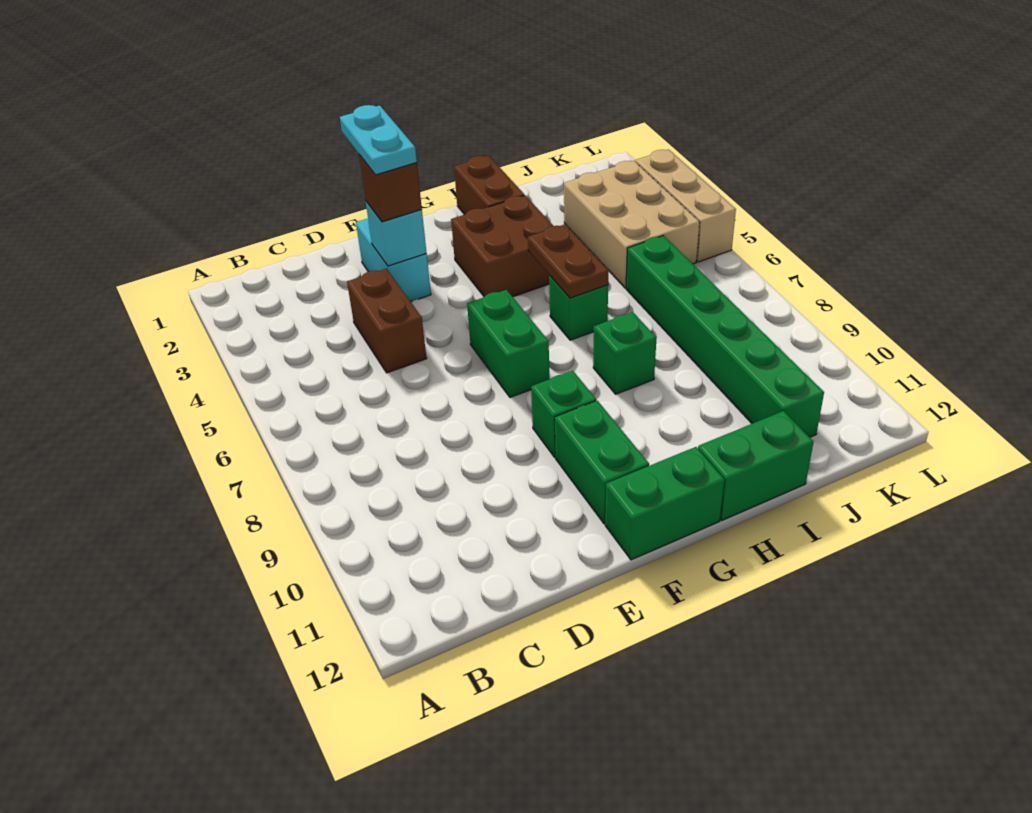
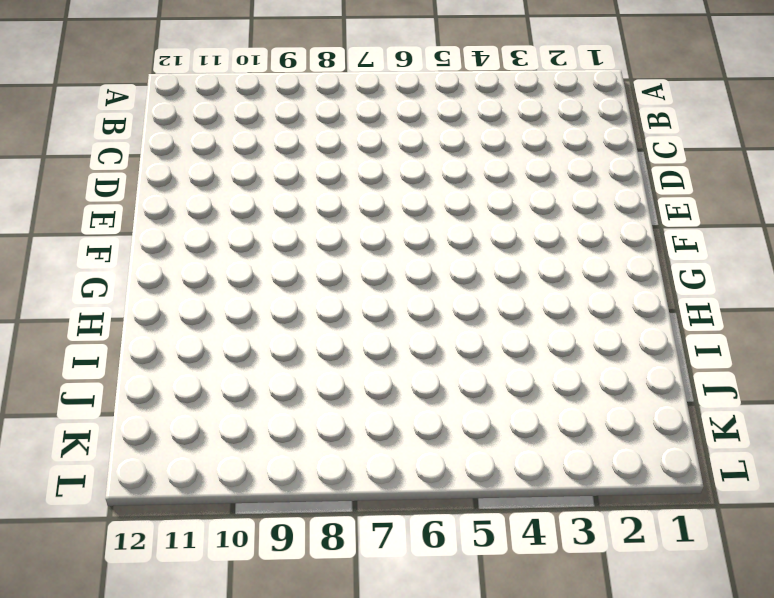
none -> brown 1x2 brick [347,269,427,373]
none -> cyan 1x2 brick [356,219,431,302]
none -> green 1x2 brick [467,290,550,397]

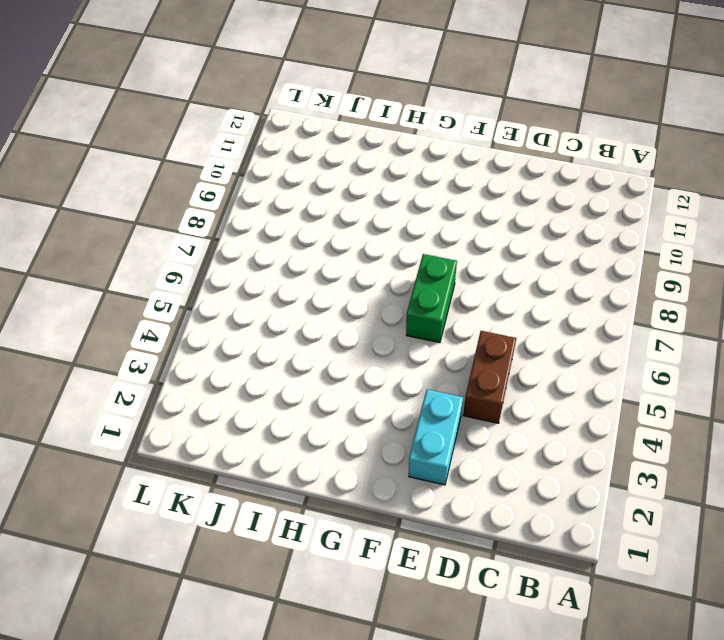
none -> green 1x1 brick [531,371,596,457]
none -> green 1x2 brick [555,401,649,524]
none -> green 1x2 brick [605,447,724,560]

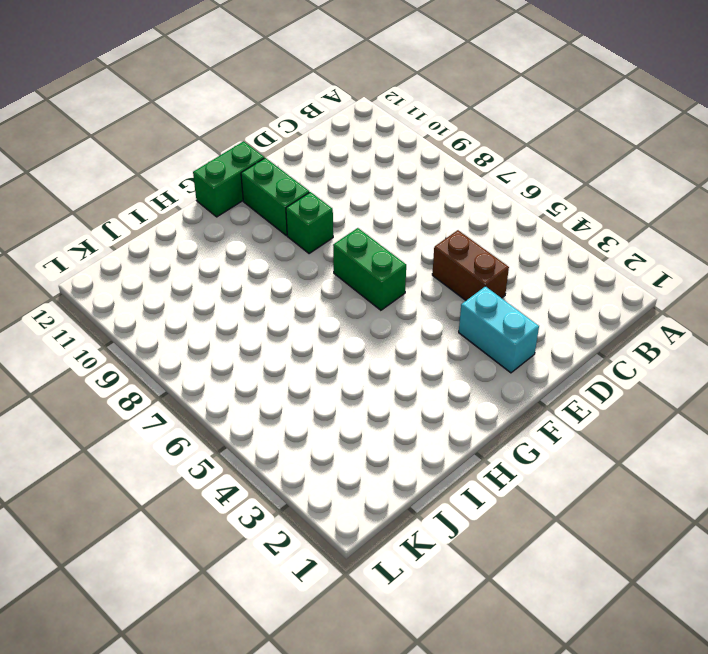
none -> brown 2x2 brick [451,195,553,297]
none -> brown 1x2 brick [454,156,524,215]
none -> green 1x1 brick [549,275,608,340]

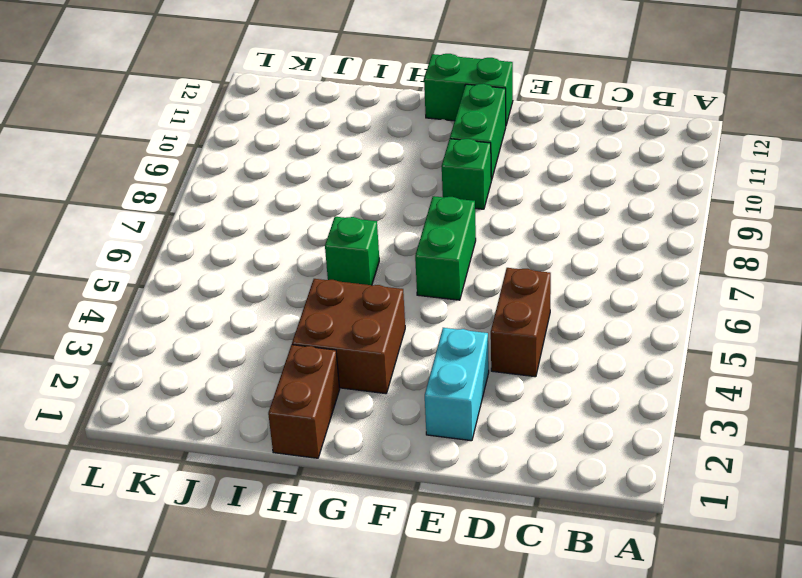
none -> green 1x1 brick [593,312,656,394]
none -> green 1x2 brick [698,411,814,520]
none -> tan 2x3 brick [564,161,700,288]

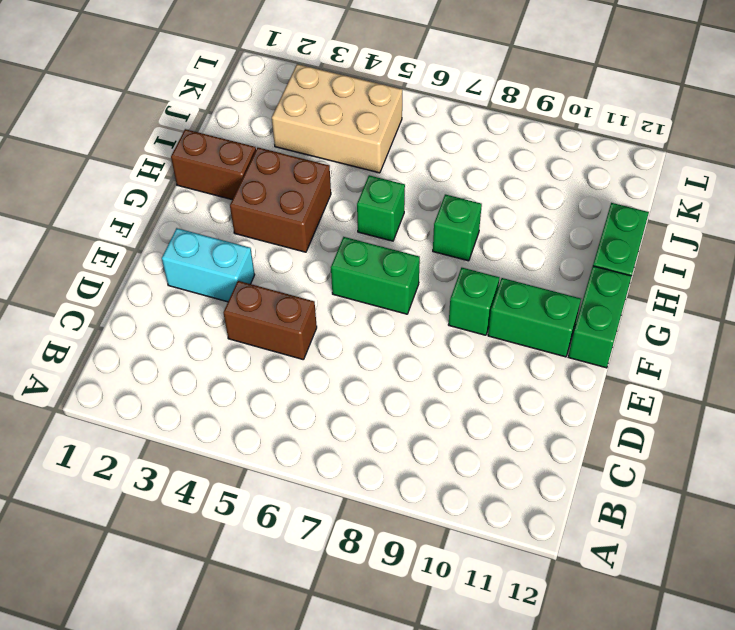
none -> green 1x6 brick [626,236,824,437]
none -> tan 1x3 brick [635,149,736,262]
none -> cyan 1x1 brick [366,202,426,266]

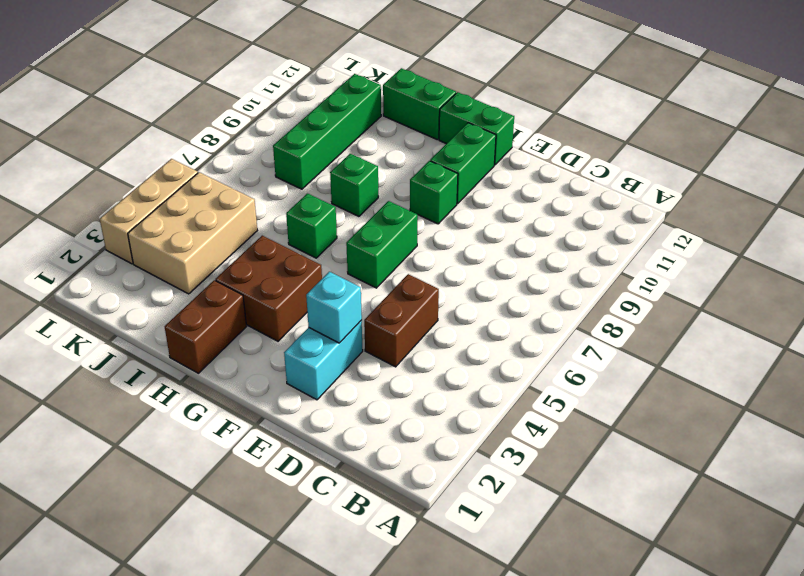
green 1x4 brick [273,74,381,189] -> green 1x6 brick [626,236,824,437]
none -> brown 1x2 plate [528,224,608,298]
none -> brown 1x1 brick [359,155,422,222]
none -> cyan 1x2 plate [340,105,417,175]

